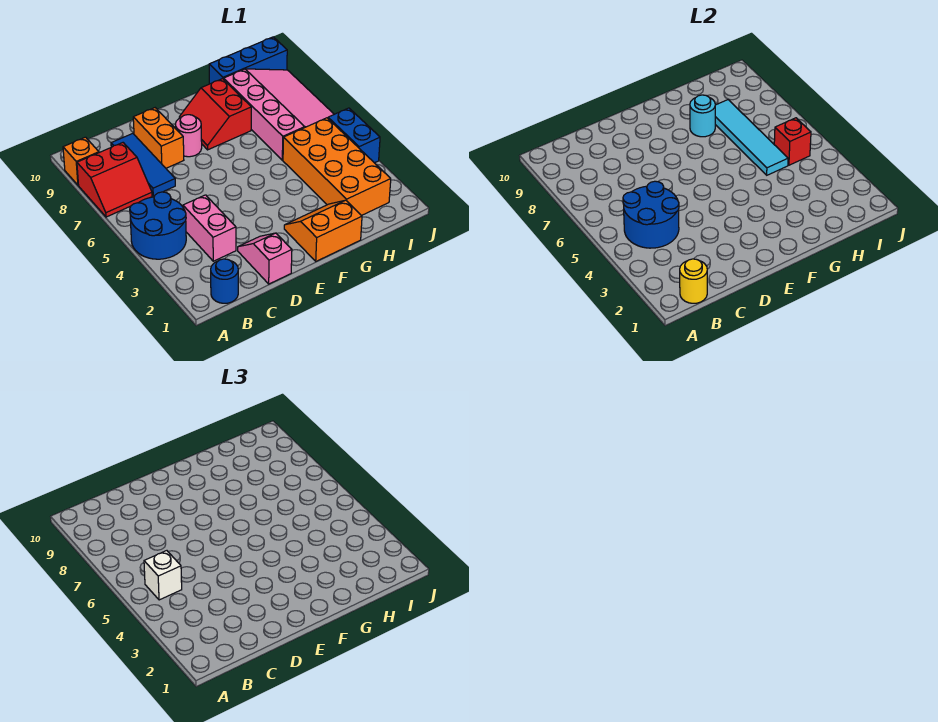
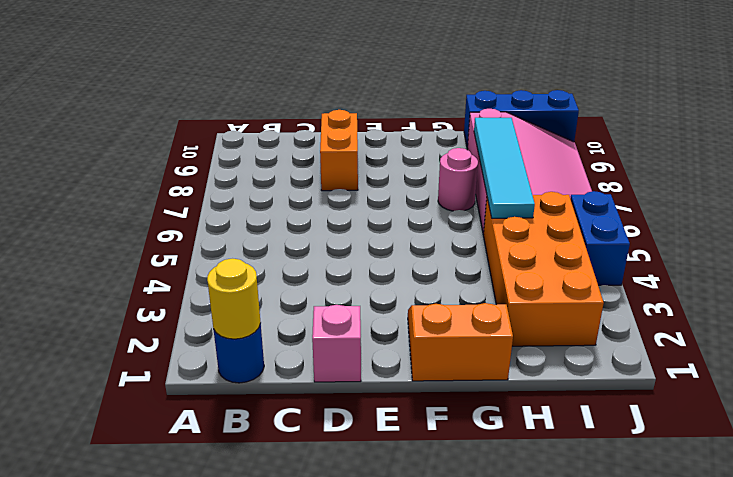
pink 1x1 round brick [438,148,478,211] -> pink 1x1 round brick moved to [176,115,202,157]
none -> blue 2x2 round brick [130,192,186,259]
none -> red 2x2 slope [77,143,152,217]
none -> orange 1x1 brick [63,137,99,185]

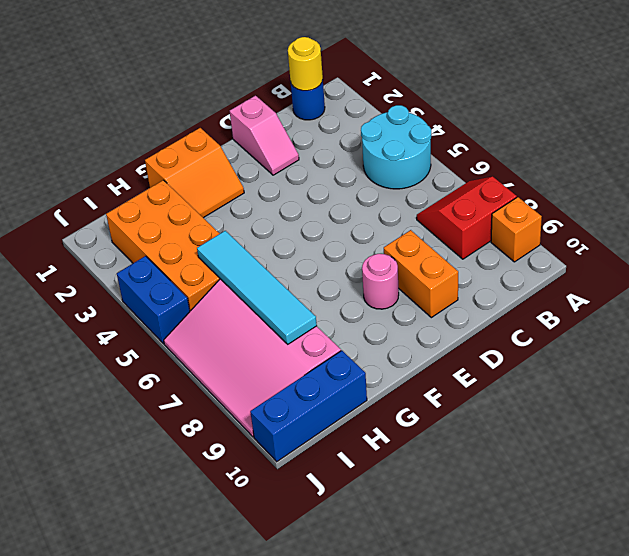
cyan 2x2 round brick [361,105,432,189] -> blue 2x2 round brick [130,192,186,259]
none -> pink 1x2 brick [183,195,236,261]
none -> blue 1x3 tile [111,133,175,196]
none -> red 2x2 slope [179,79,251,150]

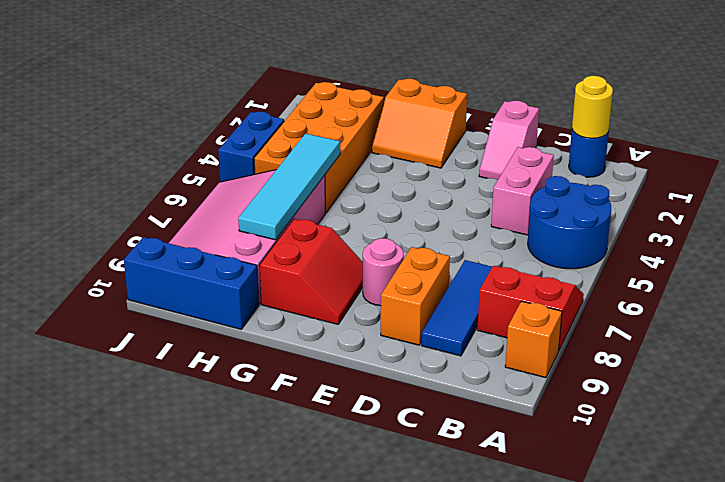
none -> blue 2x2 round brick [623,181,679,248]
none -> cyan 1x1 round brick [690,95,715,137]
none -> red 1x1 brick [774,118,811,165]

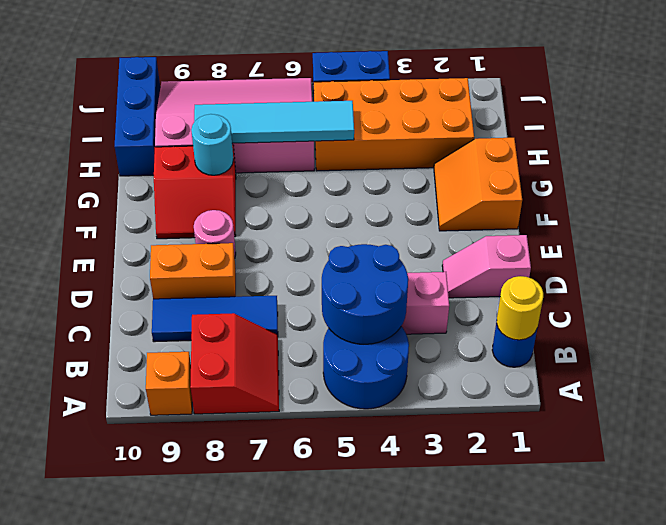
none -> red 1x1 brick [774,118,811,165]
none -> white 1x1 brick [144,551,182,600]

